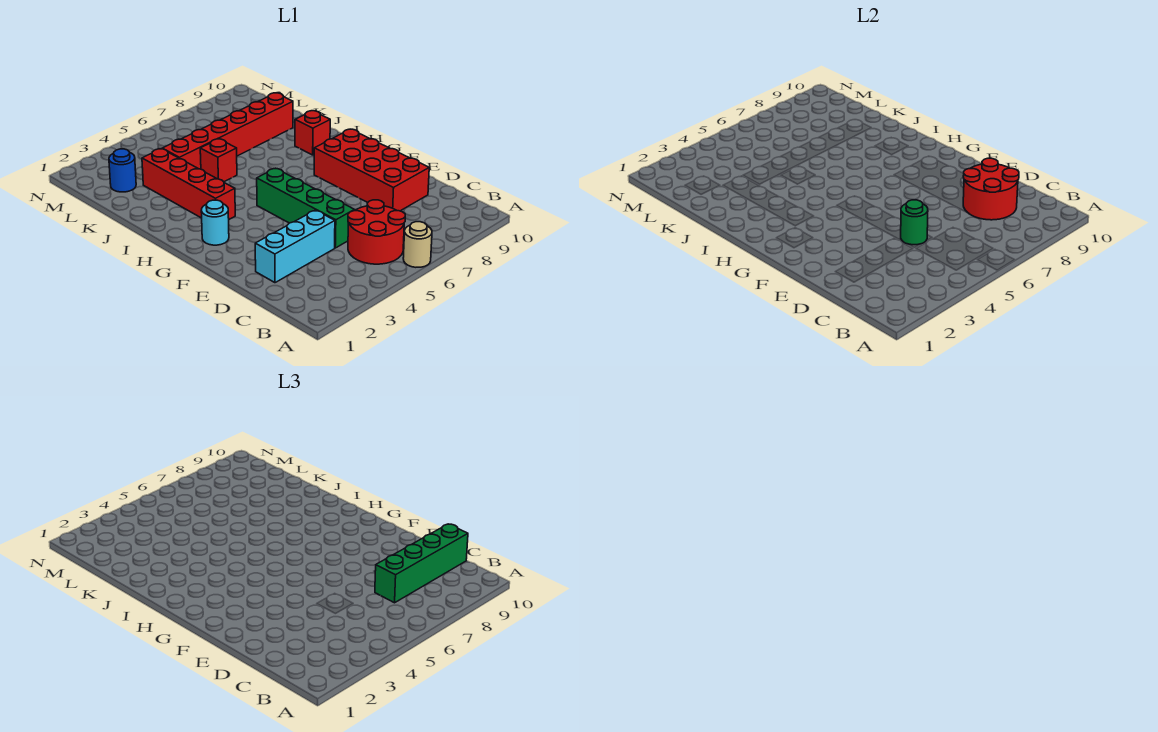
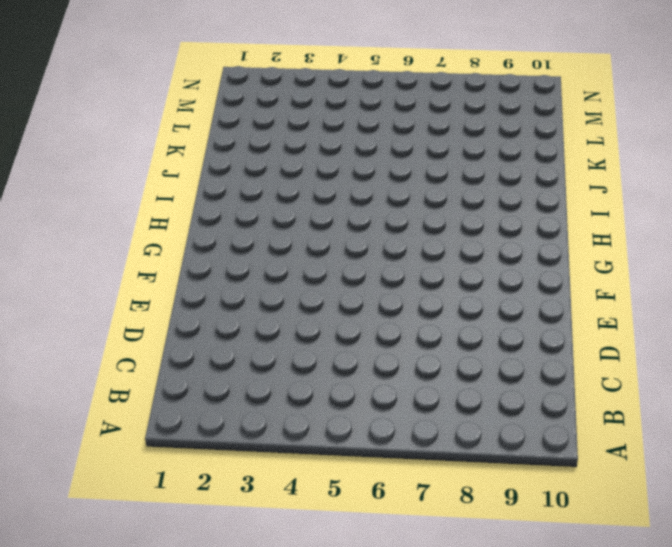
none -> tan 1x1 round brick [403,222,432,267]
none -> red 2x2 round brick [348,200,405,264]
none -> cyan 1x3 brick [255,210,335,283]

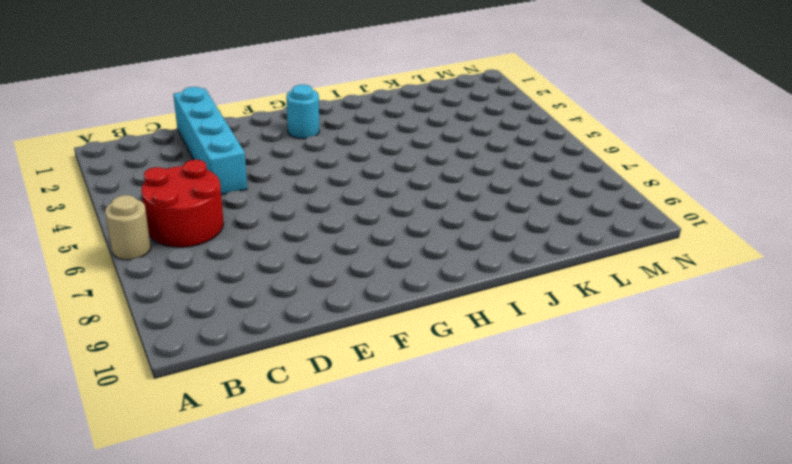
cyan 1x4 brick [173,87,247,195] -> cyan 1x3 brick [255,210,335,283]
none -> green 1x4 brick [257,168,355,248]
none -> red 2x4 brick [314,129,429,211]
none -> red 1x4 brick [142,149,235,219]

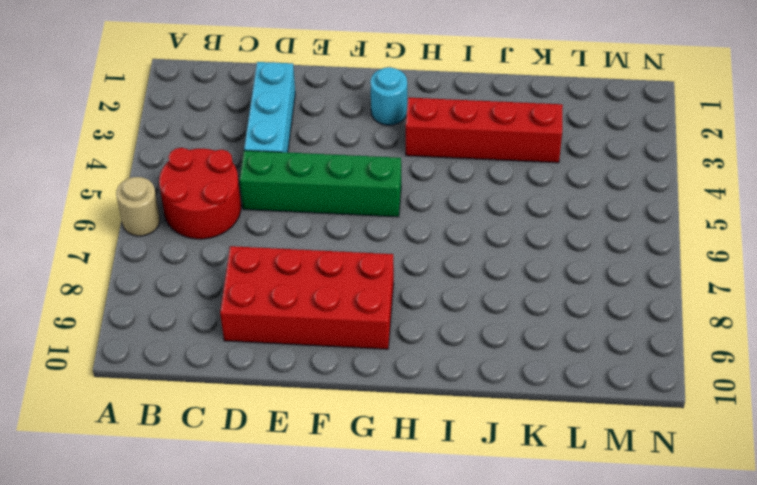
none -> red 1x1 brick [295,111,330,155]
none -> red 1x1 brick [200,139,237,182]
none -> red 1x6 brick [162,93,293,169]

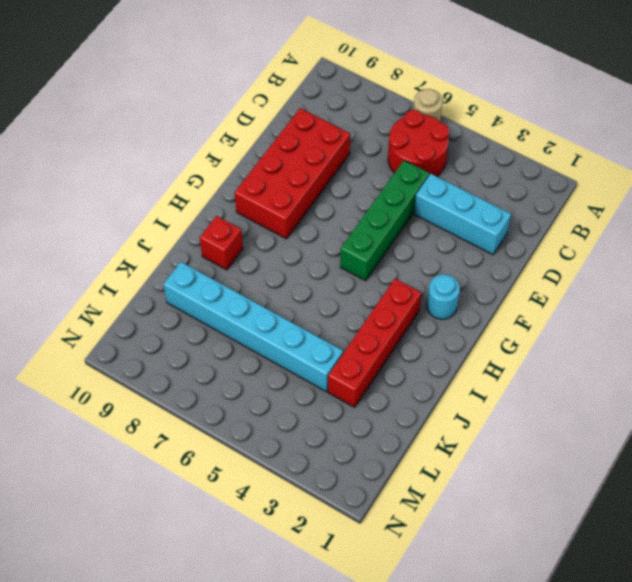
cyan 1x6 brick [163,262,343,392] -> red 1x6 brick [162,93,293,169]
none -> red 1x1 brick [200,139,237,182]
none -> blue 1x1 round brick [109,149,136,192]
none -> red 2x2 round brick [963,158,1019,220]

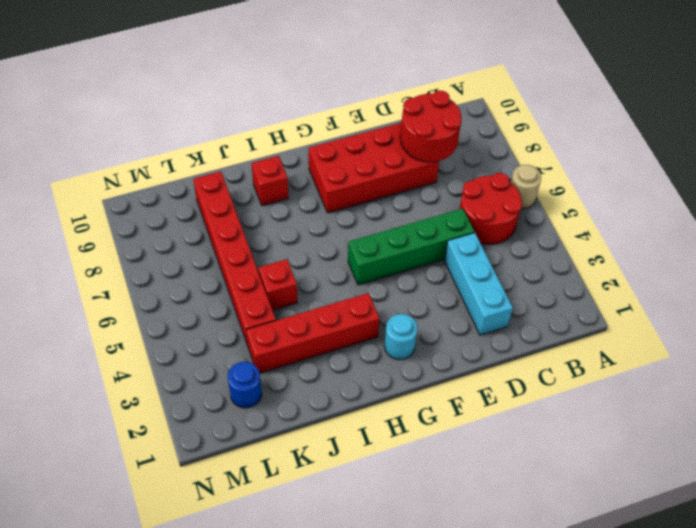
none -> green 1x1 round brick [901,200,928,245]
none -> green 1x4 brick [375,524,468,603]

